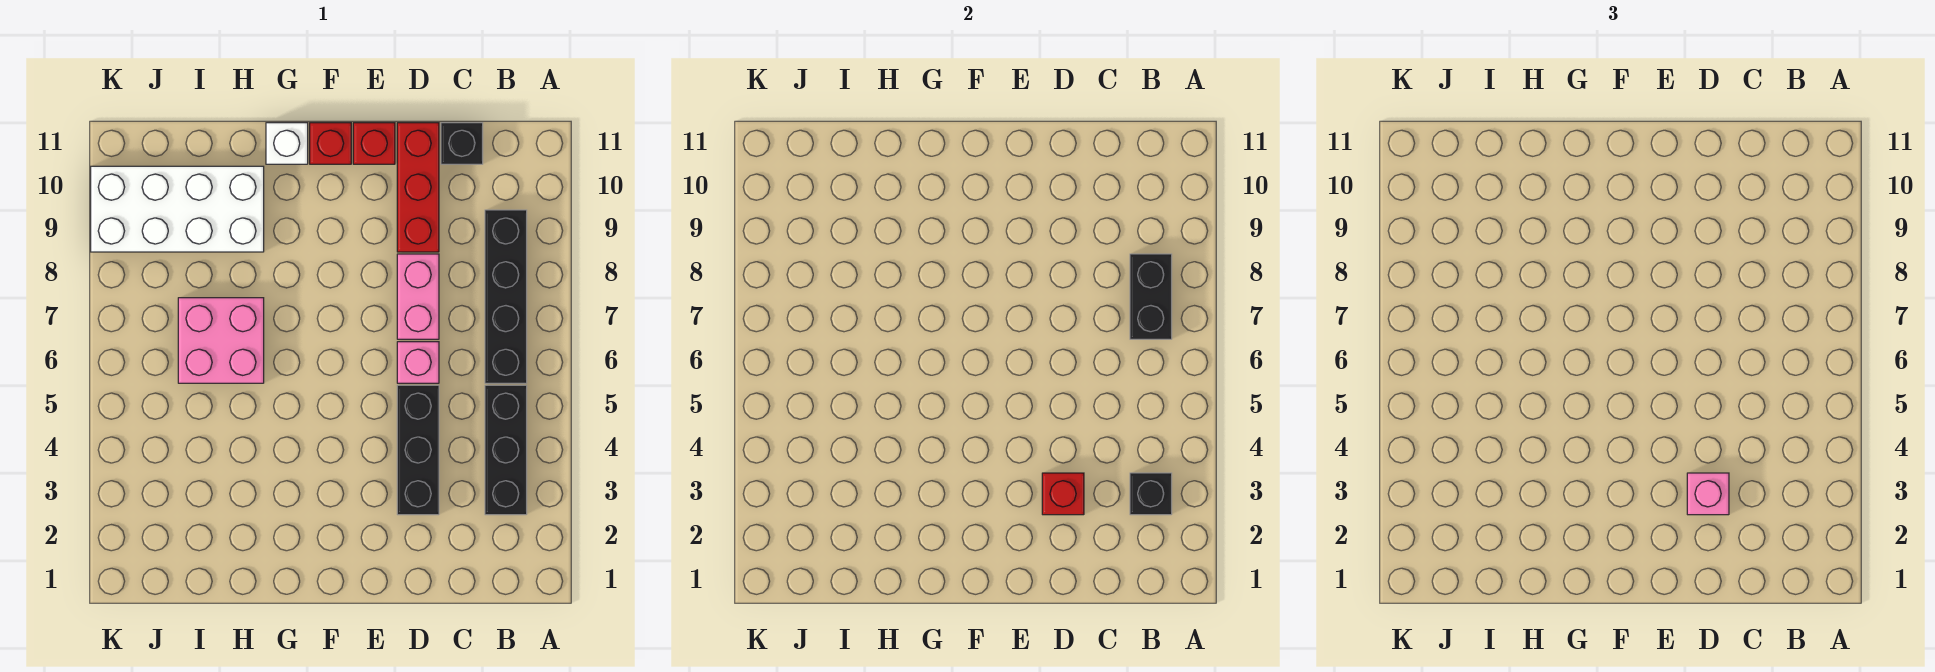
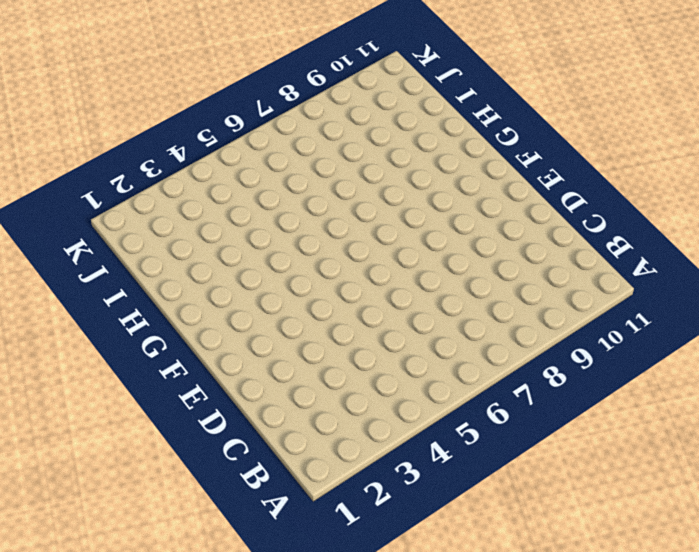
none -> black 1x3 brick [485,385,527,515]
none -> black 1x4 brick [485,210,527,383]
none -> black 1x1 brick [441,123,483,164]

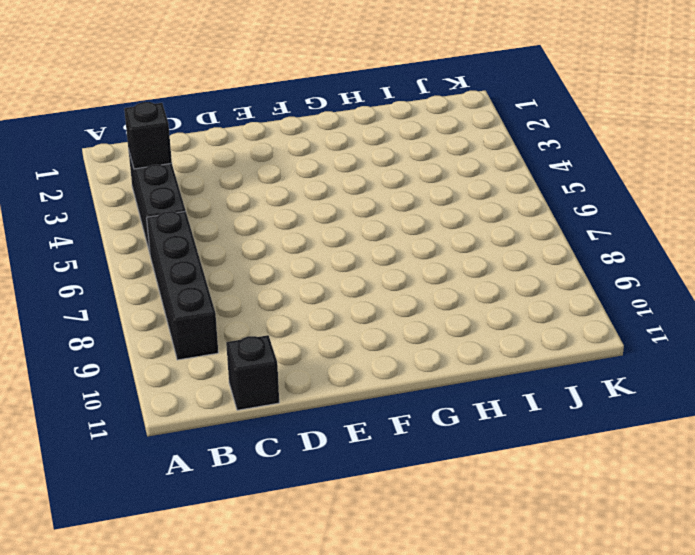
none -> black 1x3 brick [397,385,439,515]
none -> pink 1x1 brick [397,342,439,383]
none -> pink 1x2 brick [397,254,439,339]

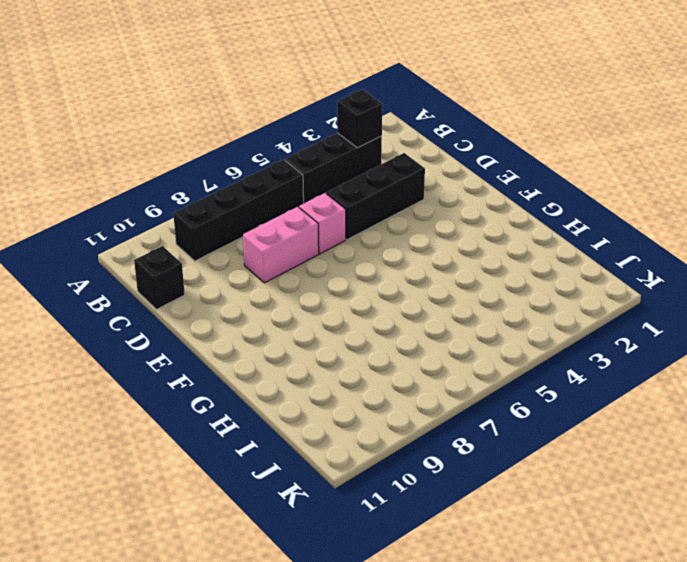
none -> red 1x3 brick [397,123,439,252]
none -> red 1x1 brick [353,123,395,164]
none -> red 1x1 brick [310,123,351,164]

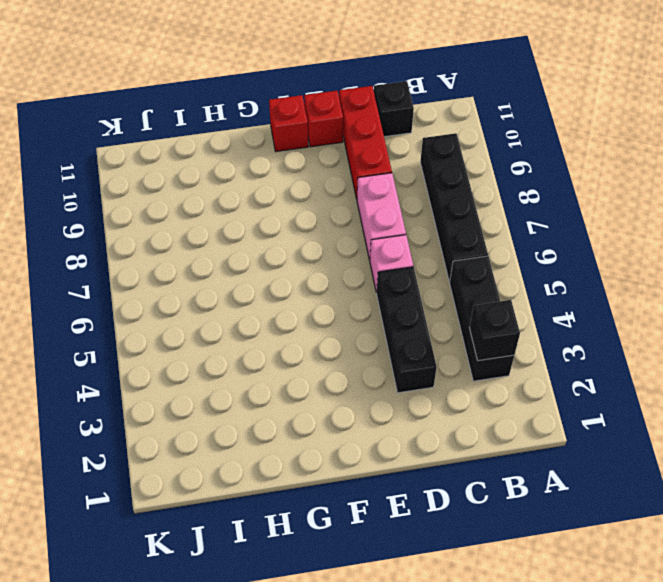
none -> white 1x1 brick [266,123,308,164]
none -> pink 2x2 brick [178,298,264,383]
none -> white 2x4 brick [91,166,264,252]

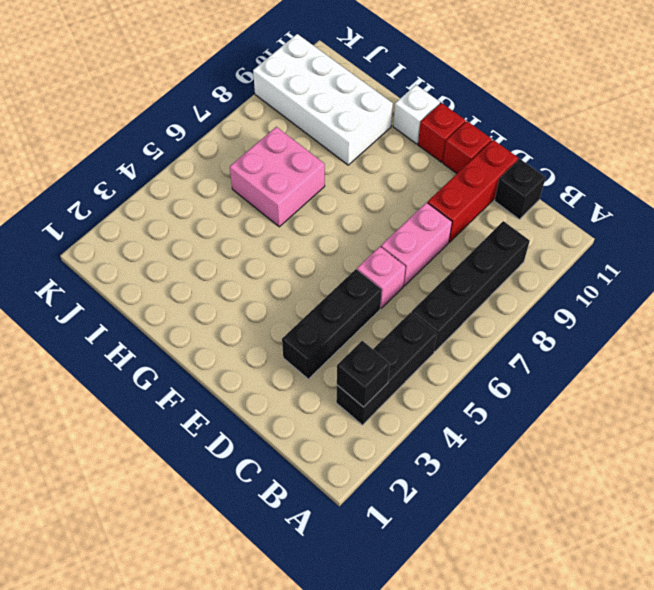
none -> black 1x2 brick [1130,254,1172,339]
none -> red 1x1 brick [1042,473,1084,515]
none -> pink 1x1 brick [1687,473,1729,515]

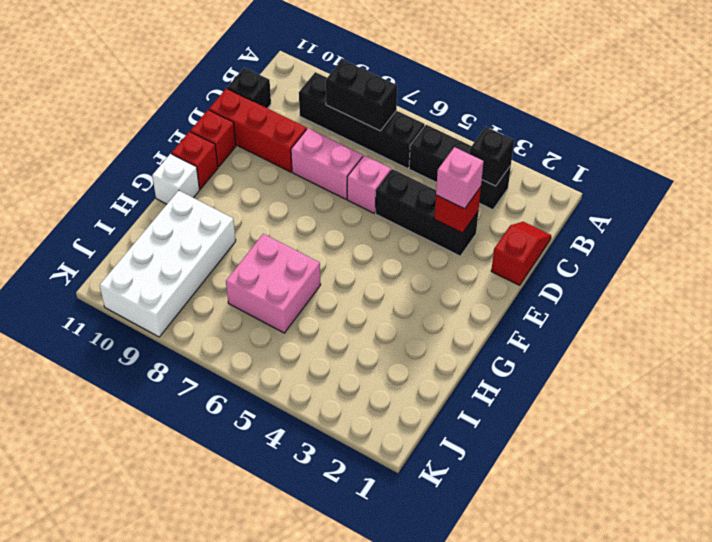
red 1x2 slope [491,222,551,285] -> none

